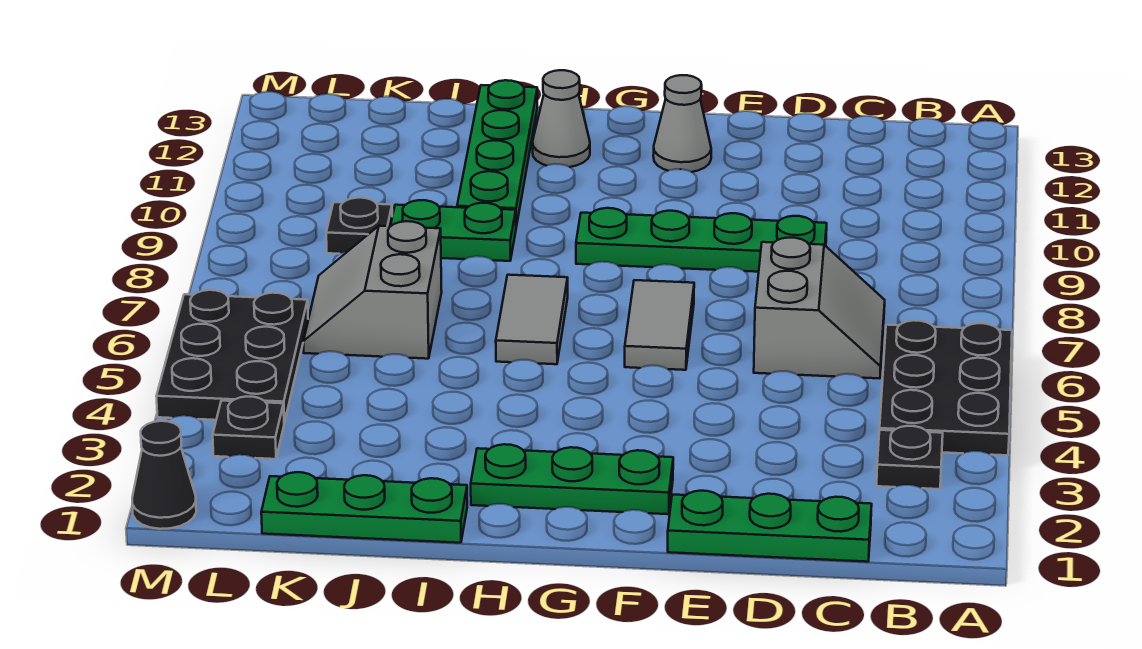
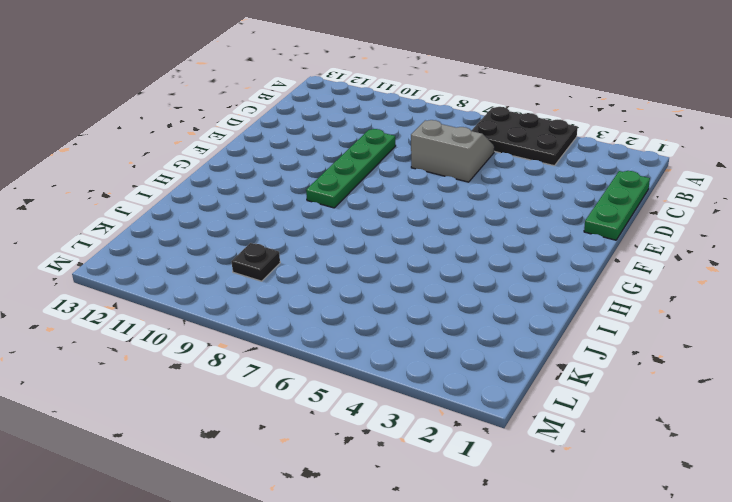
none -> black 1x1 plate [877,426,943,489]
none -> green 1x3 plate [471,444,673,514]
none -> grey 1x2 tile [625,280,694,370]

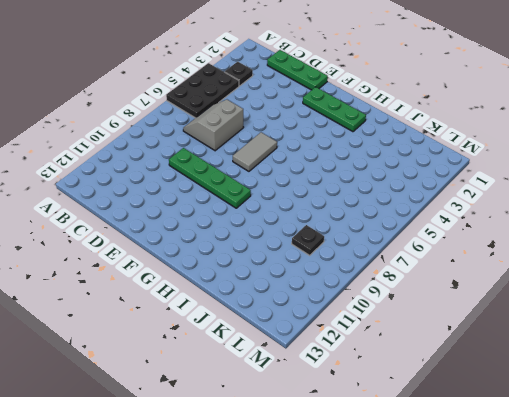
none -> grey 1x1 cone [653,75,711,172]
none -> grey 1x2 tile [496,275,568,364]
none -> grey 1x1 cone [533,70,590,167]

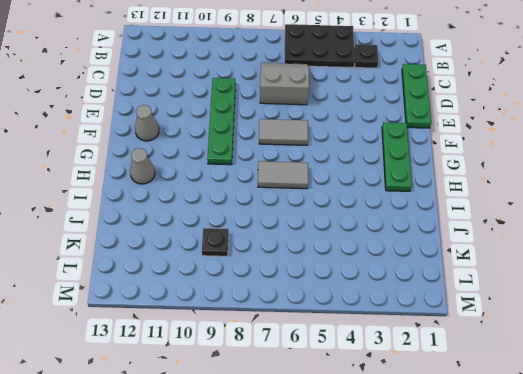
none -> green 1x3 plate [261,472,467,543]
none -> green 1x2 plate [391,200,516,261]
none -> green 1x4 plate [457,80,537,227]

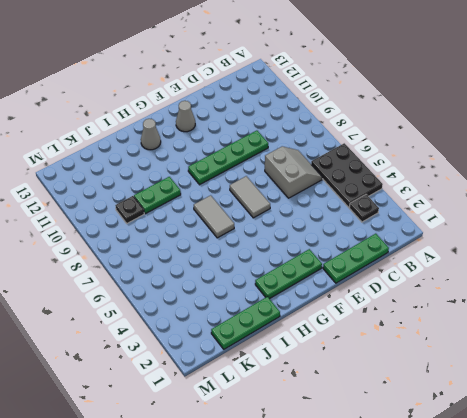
none -> green 1x4 plate [457,80,537,227]
none -> grey 2x2 slope [303,221,442,359]
none -> black 1x1 plate [213,396,284,459]

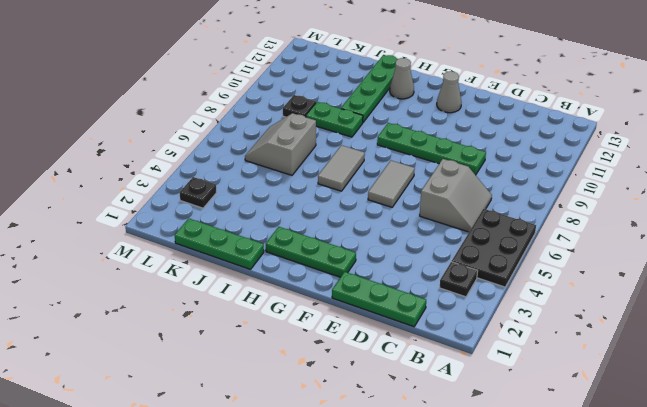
none -> black 2x3 plate [156,290,308,423]
none -> black 1x1 cone [132,421,196,529]

